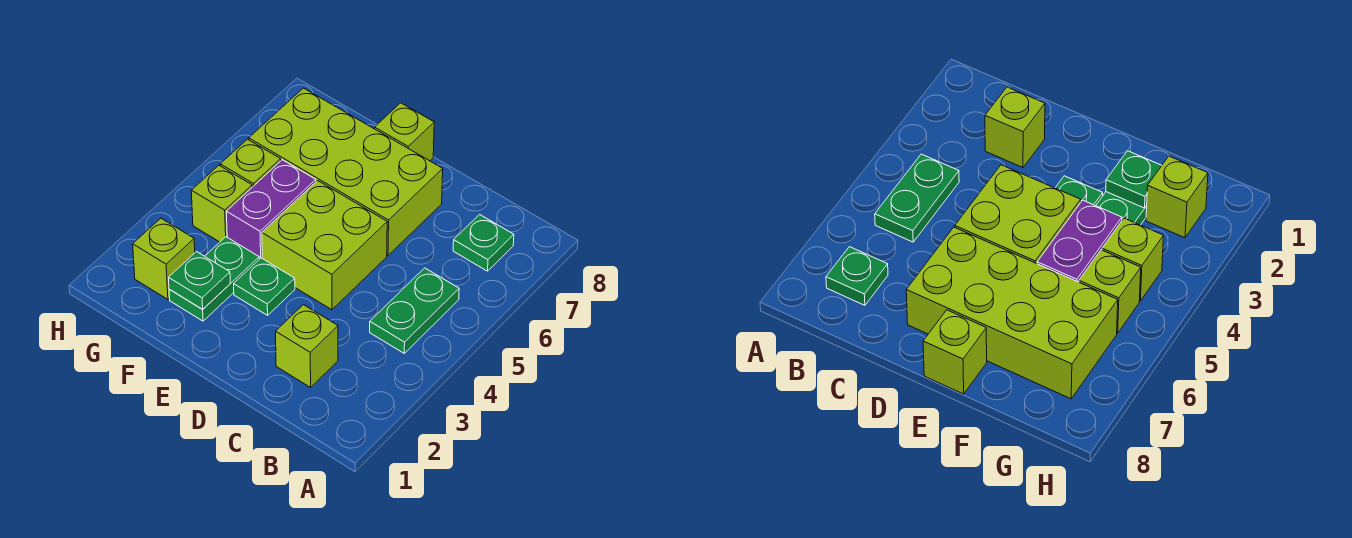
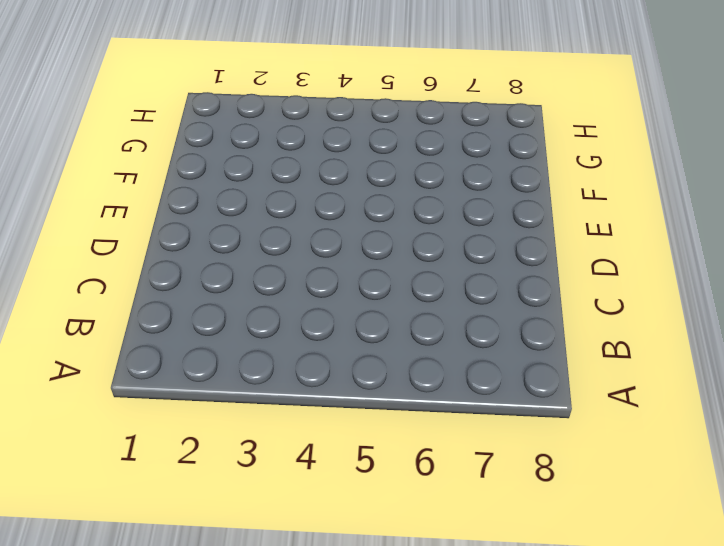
none -> green 1x2 plate [370,268,459,353]
none -> green 1x1 plate [453,215,514,271]
none -> lime 1x1 brick [276,305,338,387]

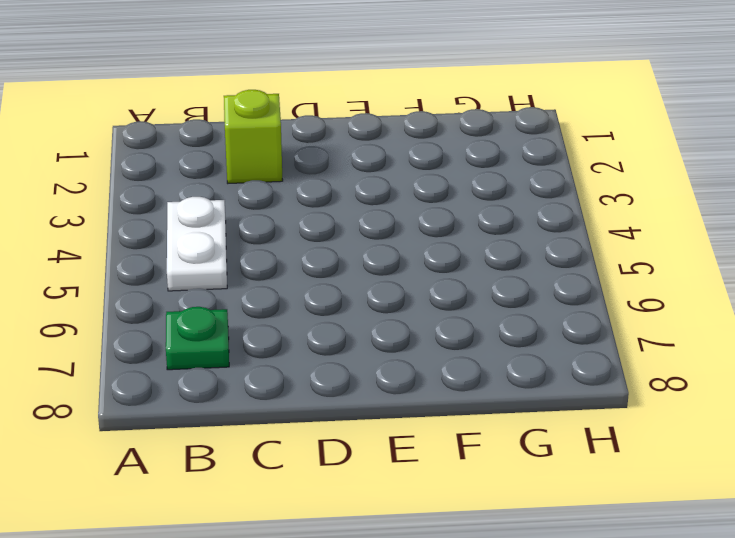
white 1x2 plate [167,197,227,291] -> green 1x2 plate [370,268,459,353]
none -> lime 2x2 brick [262,181,387,310]
none -> lime 2x4 brick [249,88,443,255]
none -> green 1x1 plate [234,258,295,315]

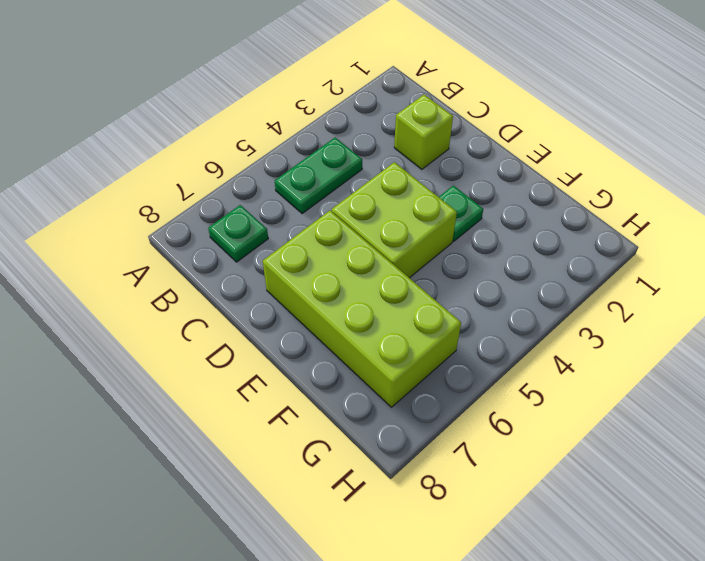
none -> lime 1x1 brick [375,103,434,161]
none -> green 1x2 plate [169,237,259,321]
none -> purple 1x2 brick [226,160,316,259]

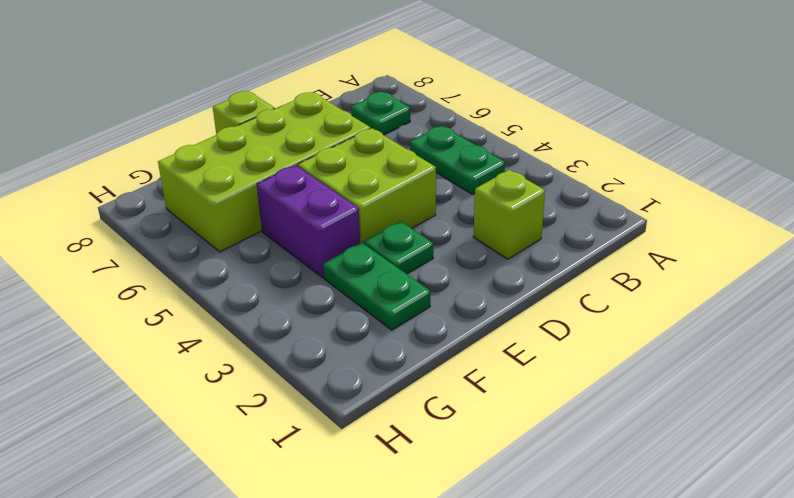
none -> lime 1x1 brick [133,218,195,299]
none -> lime 1x1 brick [191,165,252,242]
none -> lime 1x1 brick [220,139,281,187]

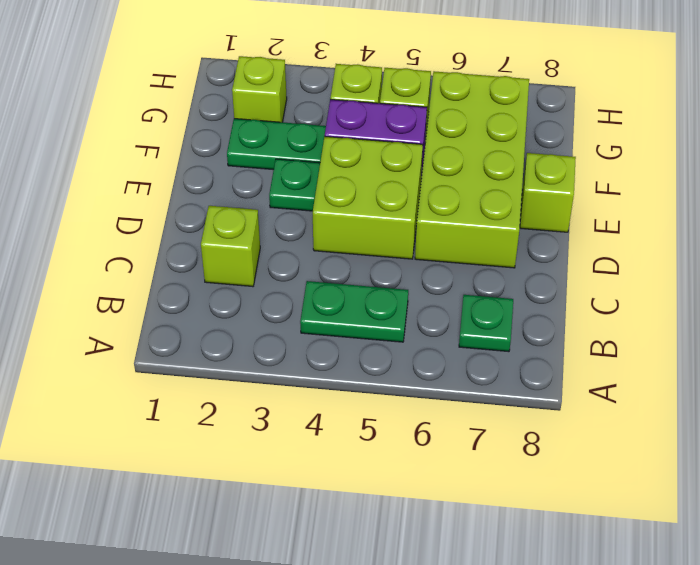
none -> green 1x1 plate [169,252,230,309]

